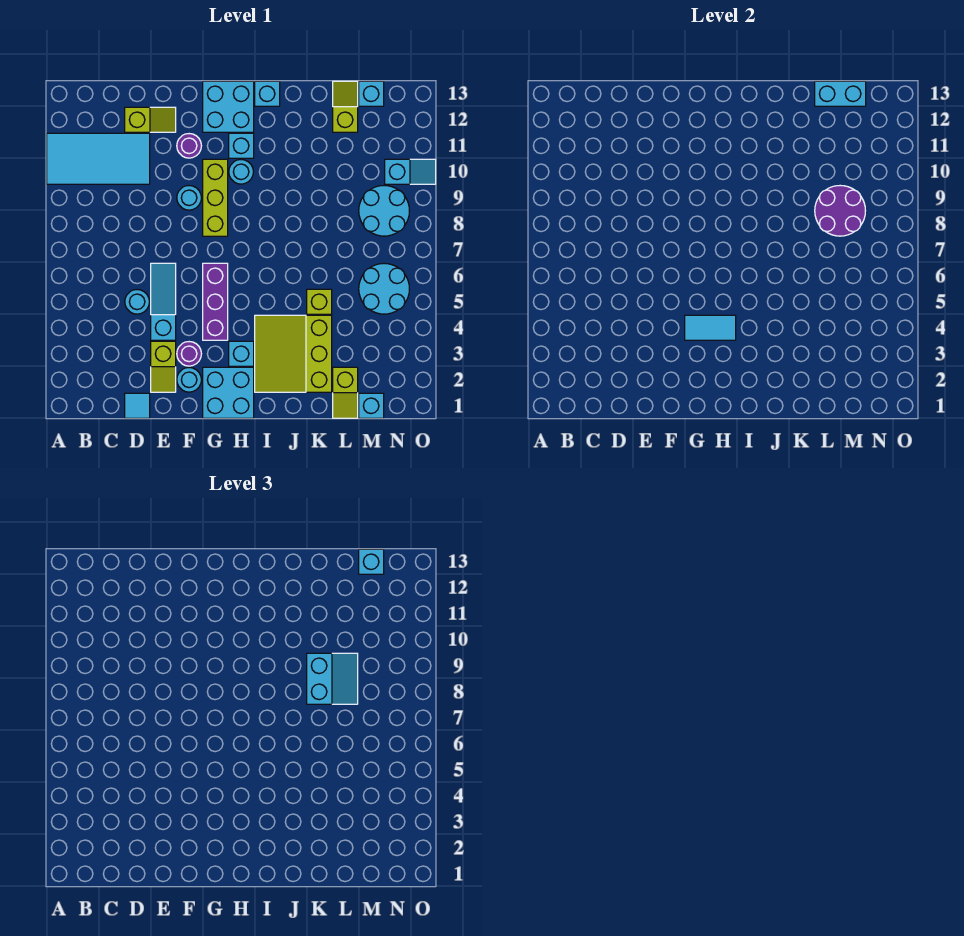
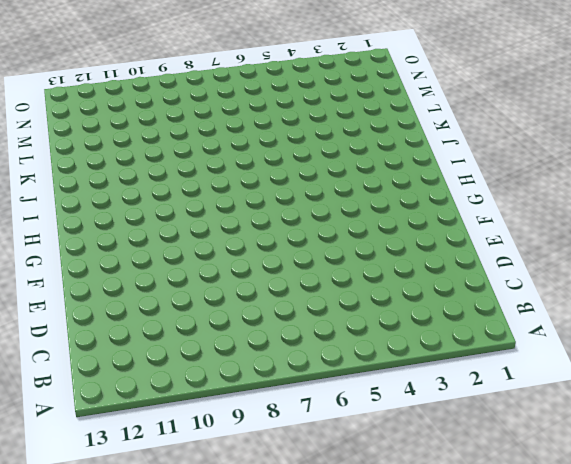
none -> cyan 2x4 tile [47,133,150,184]
none -> cyan 1x1 tile [125,393,150,418]
none -> cyan 1x1 round brick [125,290,149,314]
none -> lime 1x2 slope [125,107,176,132]

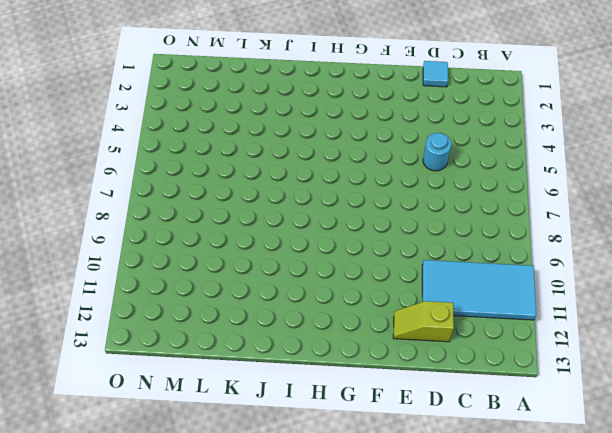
none -> lime 1x2 slope [151,341,176,392]
none -> cyan 1x3 slope [151,263,176,340]
none -> cyan 1x1 round brick [177,368,201,392]
none -> purple 1x1 round brick [177,342,201,366]

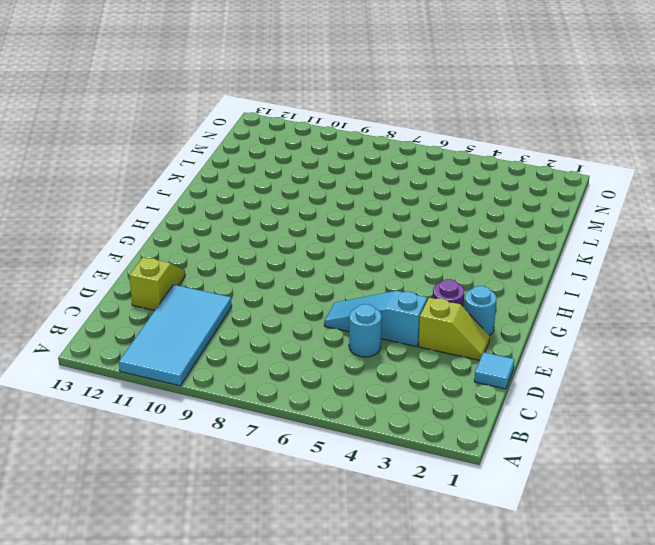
none -> cyan 1x1 round brick [177,186,201,210]
none -> purple 1x1 round brick [177,134,201,158]
none -> cyan 2x2 brick [203,367,254,418]
none -> purple 1x3 brick [203,263,228,340]

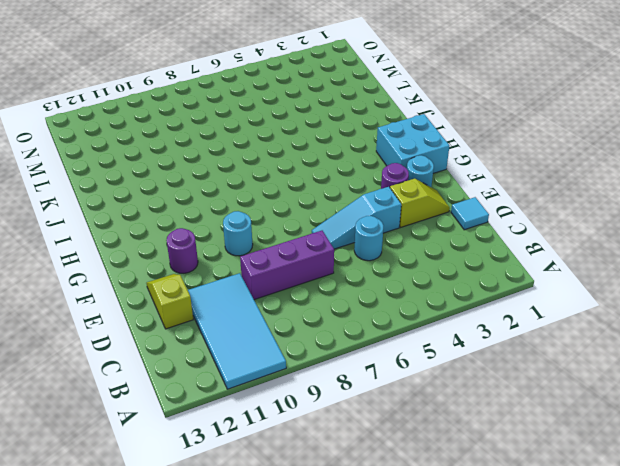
purple 1x3 brick [240,231,334,300] -> purple 1x3 brick moved to [203,263,228,340]
none -> lime 1x3 brick [203,159,228,236]
none -> cyan 2x2 brick [203,81,254,132]
none -> cyan 1x1 brick [229,341,254,366]
none -> cyan 1x1 round brick [229,160,253,184]

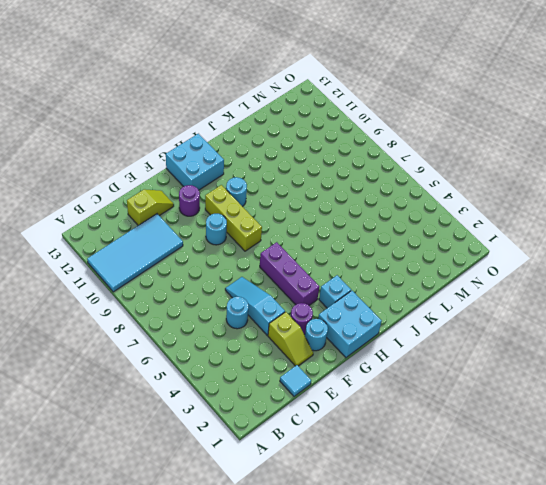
none -> cyan 1x1 brick [229,133,254,158]
none -> lime 3x3 slope [255,315,332,392]
none -> cyan 1x1 brick [255,81,280,106]
none -> lime 1x1 brick [307,289,332,314]

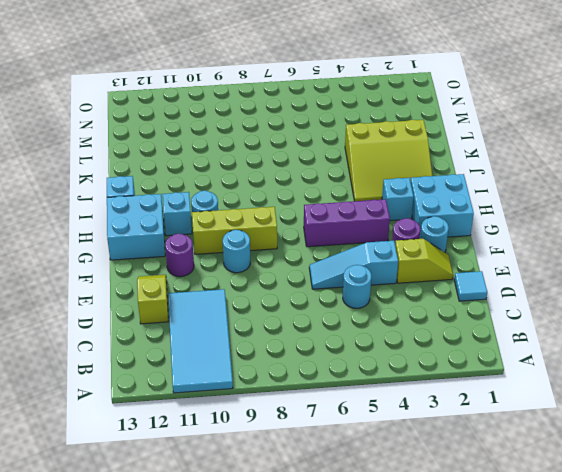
none -> lime 1x1 brick [307,289,332,314]
none -> lime 1x2 slope [333,367,358,418]
none -> lime 1x2 slope [333,81,358,132]
none -> cyan 1x1 brick [359,393,384,418]

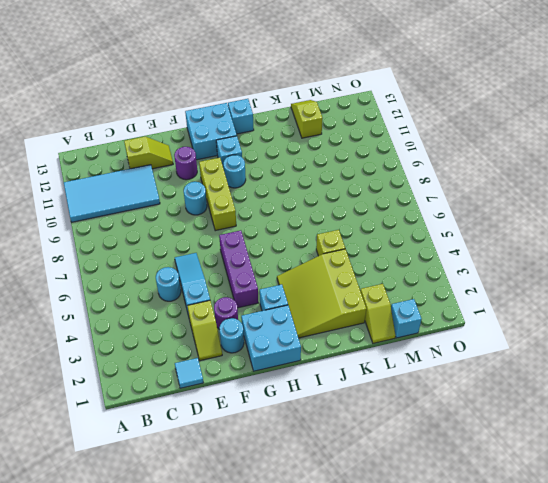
none -> cyan 2x2 round brick [359,263,409,314]
none -> cyan 2x2 round brick [359,185,409,236]
none -> cyan 1x1 brick [359,81,384,106]
none -> cyan 1x2 slope [385,159,436,184]

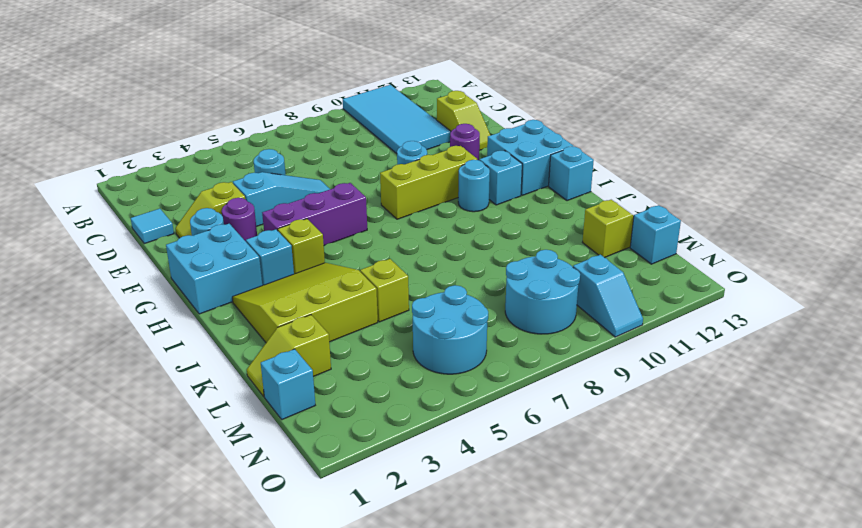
lime 1x1 brick [278,219,325,274] -> none
none -> cyan 1x2 tile [685,315,736,340]
none -> purple 2x2 round brick [815,185,865,236]
none -> cyan 1x2 brick [815,81,866,106]
none -> cyan 2x2 slope [307,653,358,704]

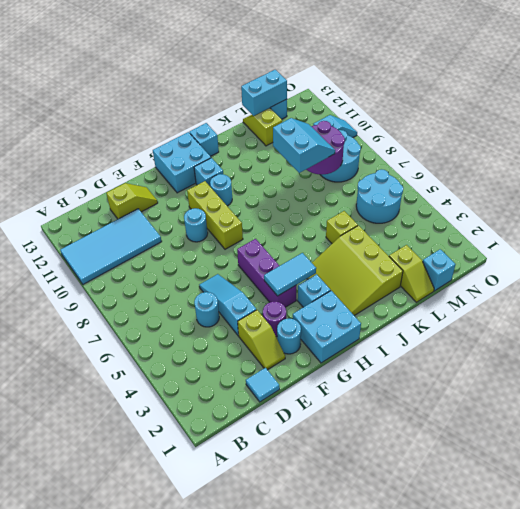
none -> purple 1x1 round brick [177,134,201,158]
none -> cyan 1x1 brick [359,549,384,574]

